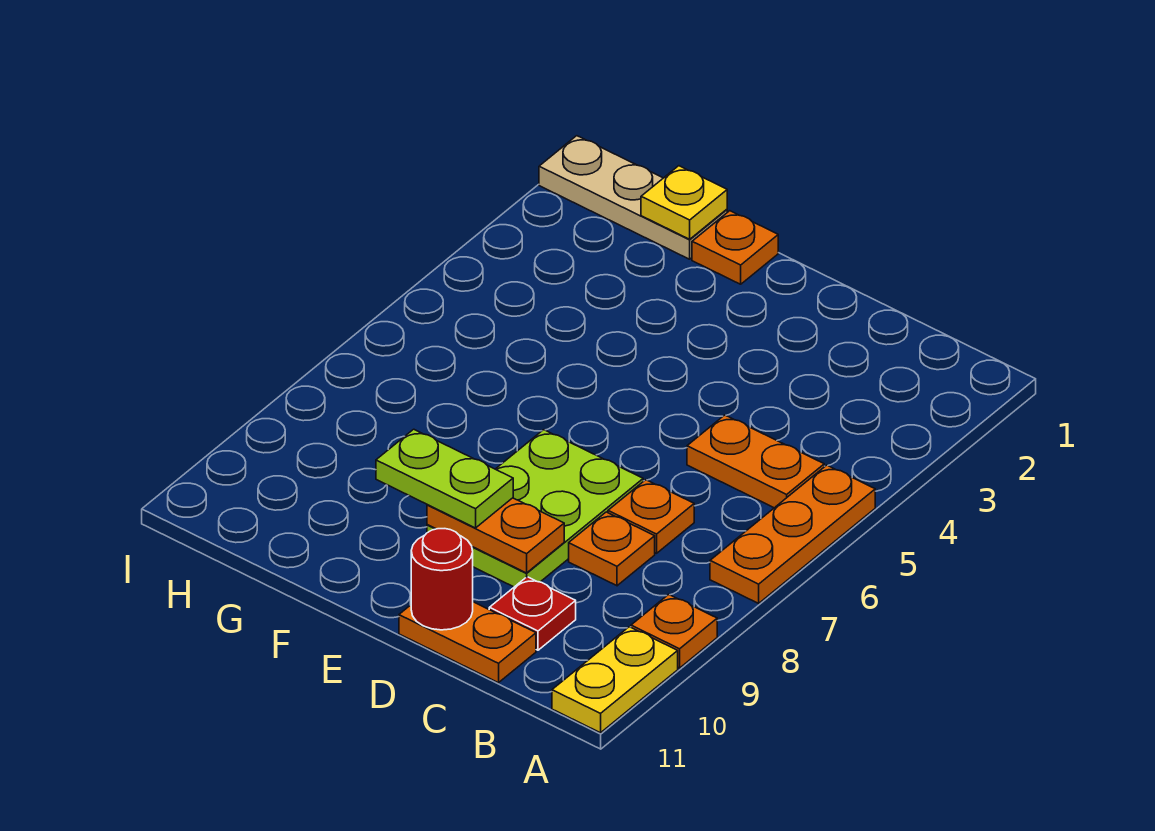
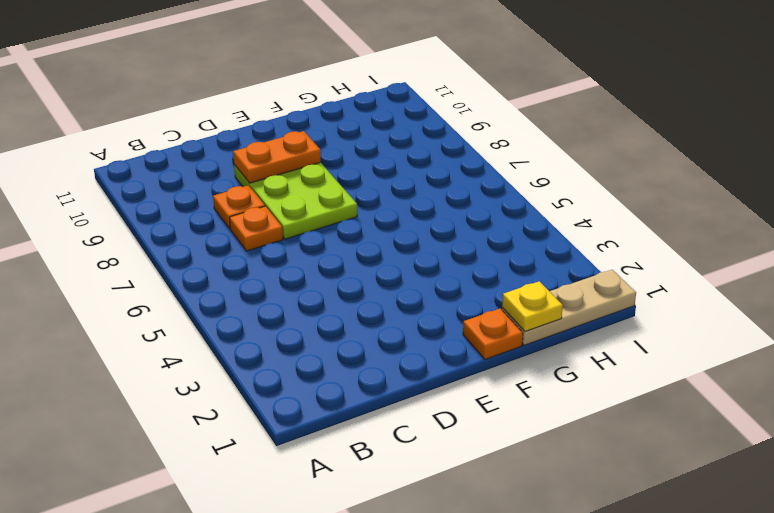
none -> orange 1x3 plate [710,465,875,603]
none -> orange 1x1 plate [631,594,717,668]
none -> yellow 1x2 plate [552,627,678,733]

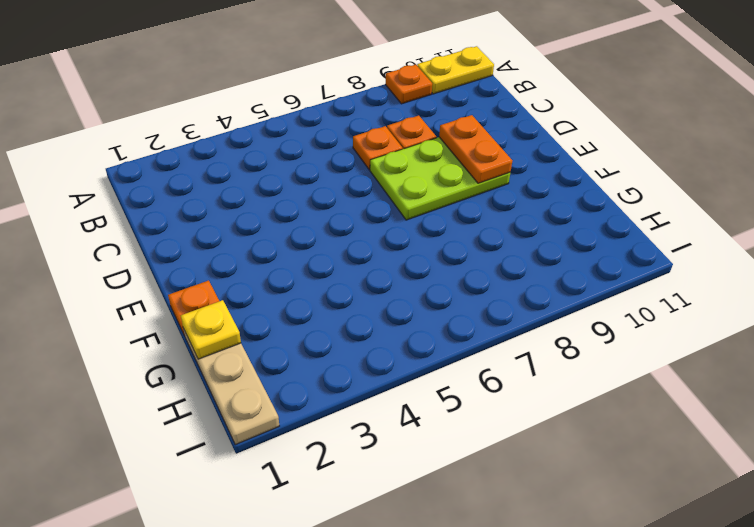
none -> orange 1x3 plate [710,465,875,603]
none -> orange 1x2 plate [687,415,824,508]
none -> red 1x1 plate [489,577,576,650]

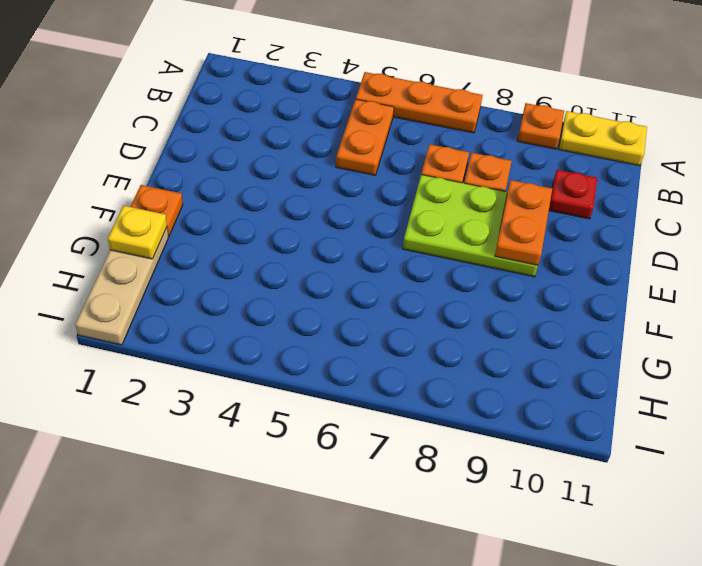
none -> orange 1x2 plate [399,602,536,683]
none -> red 1x1 round brick [411,529,473,630]
none -> lime 1x2 plate [376,429,513,528]

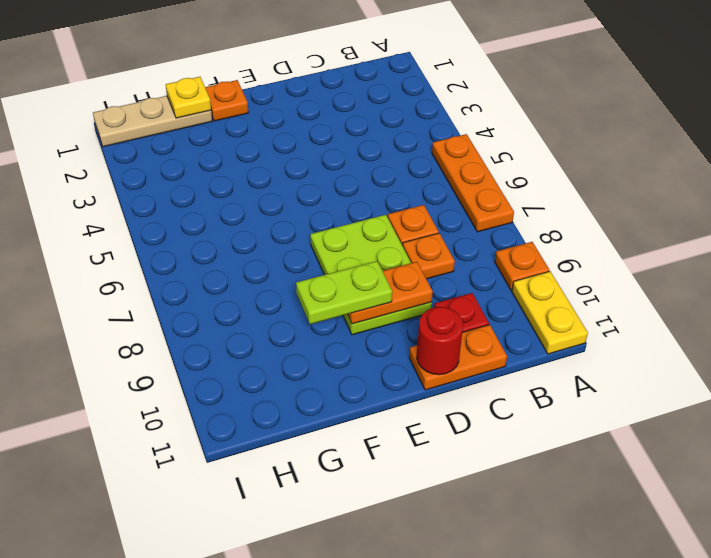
none -> orange 1x2 plate [687,415,824,508]

